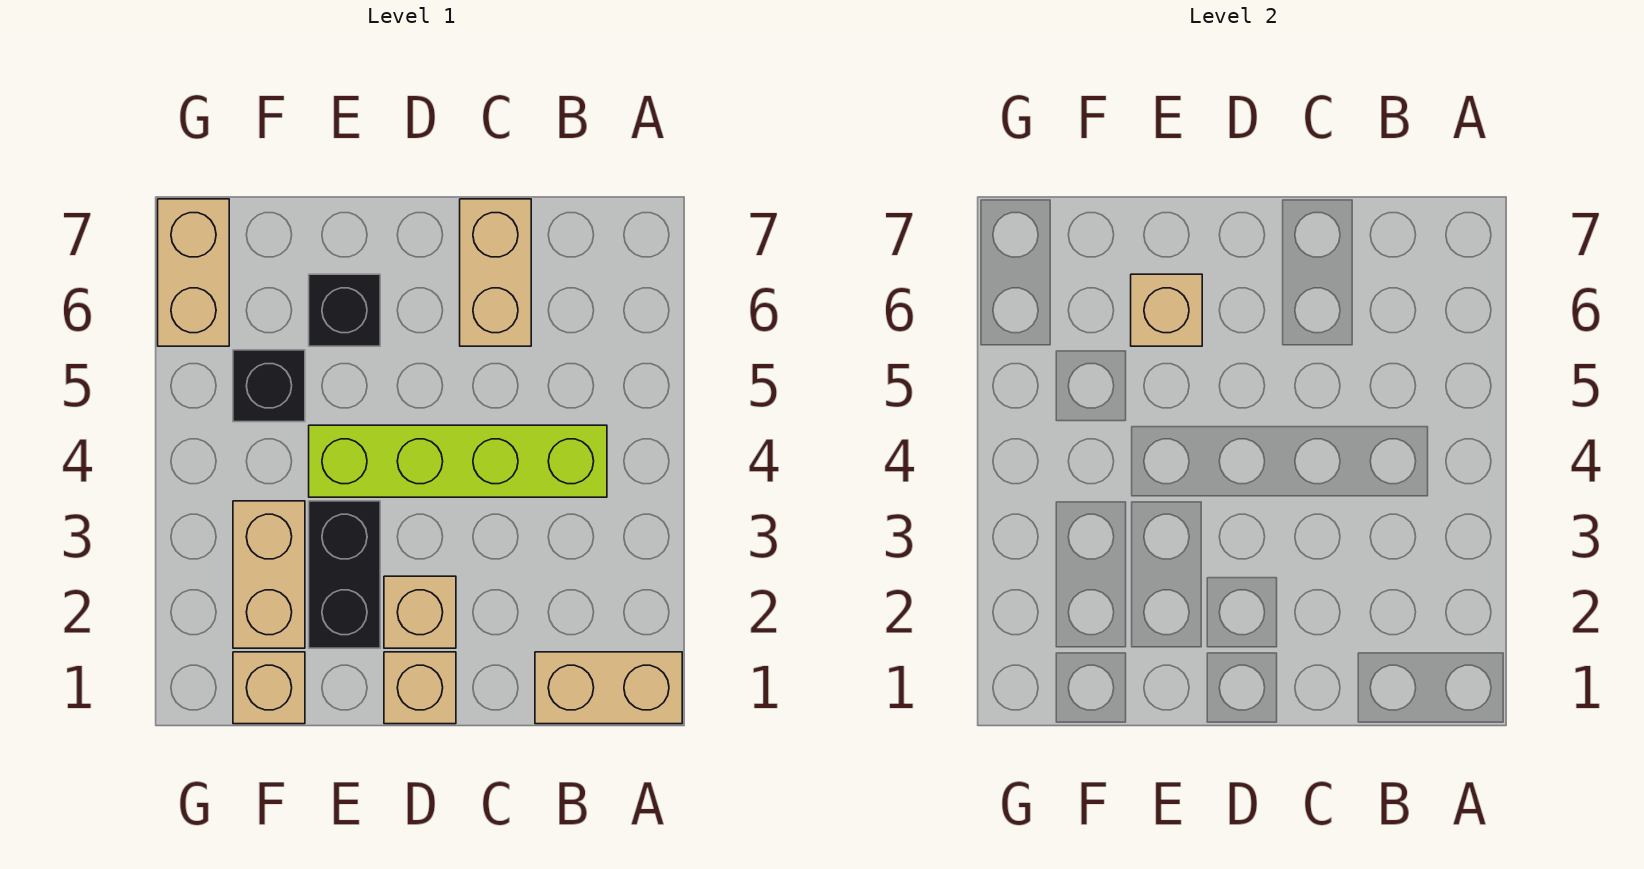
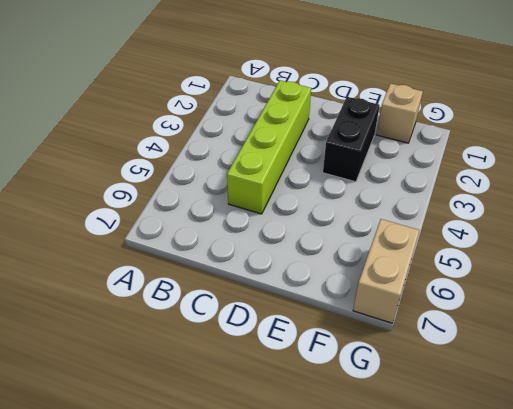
lime 1x4 brick [227,80,311,214] -> lime 1x4 brick turned to [309,425,607,497]
none -> tan 1x2 brick [535,652,682,724]
none -> tan 1x2 brick [460,199,531,346]
none -> tan 1x1 brick [384,652,456,724]

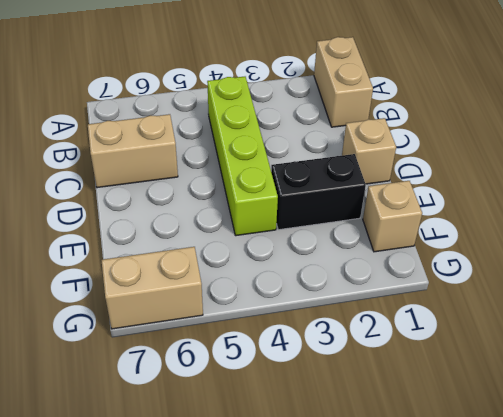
none -> tan 1x1 brick [384,576,456,648]
none -> black 1x1 brick [309,274,380,346]
none -> tan 1x2 brick [233,501,305,648]

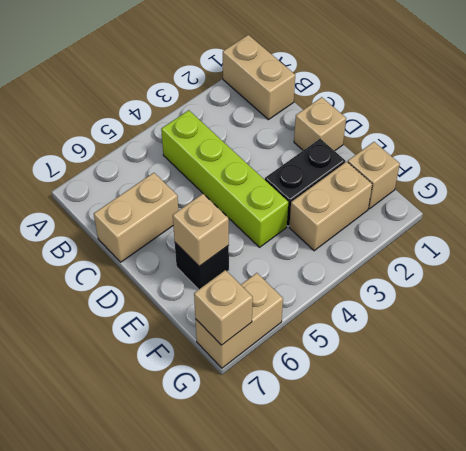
tan 1x1 brick [194,270,253,345] -> tan 1x1 brick moved to [384,576,456,648]
none -> black 1x1 brick [233,350,305,422]

